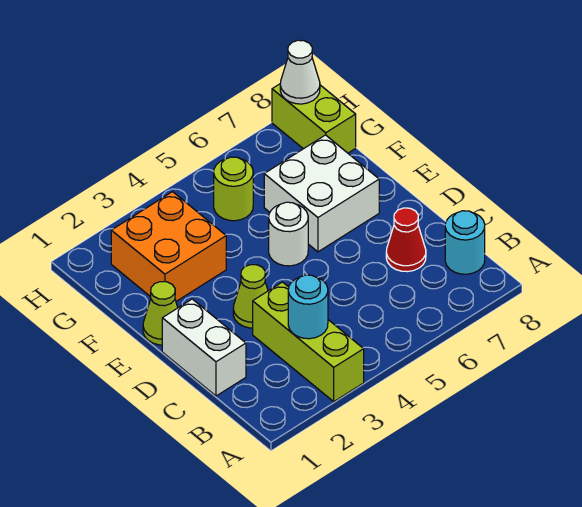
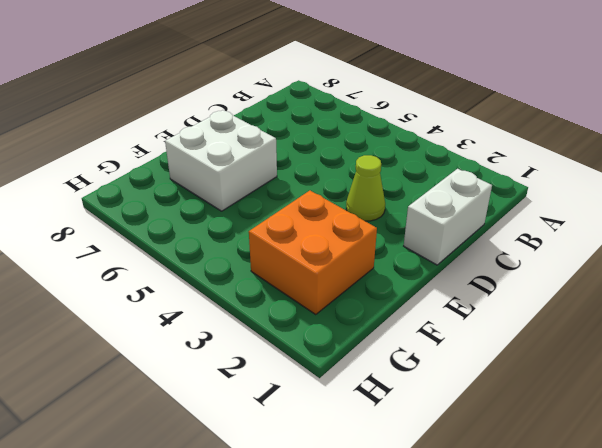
none -> lime 1x3 brick [253,282,364,401]
none -> cyan 1x1 round brick [445,211,485,274]
none -> red 1x1 cone [386,208,426,272]

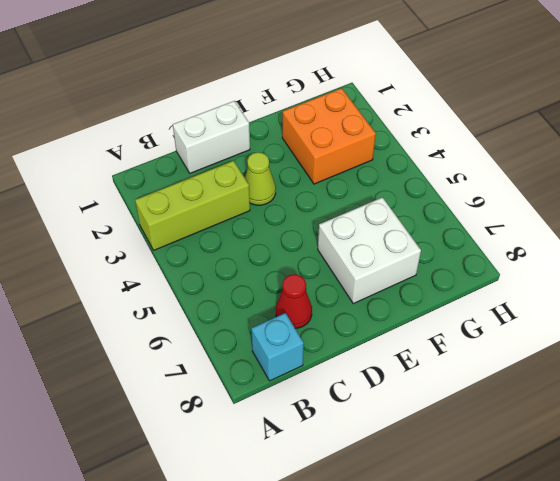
cyan 1x1 brick [251,313,304,381] -> cyan 1x1 round brick [445,211,485,274]
none -> lime 1x1 cone [143,282,178,345]
none -> white 1x1 round brick [269,202,308,266]
none -> lime 1x1 round brick [214,157,253,221]

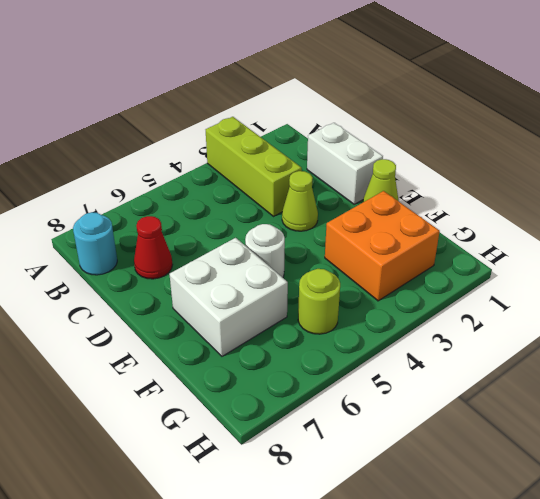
none -> lime 1x2 brick [272,84,356,153]
none -> cyan 1x1 round brick [288,275,328,339]
none -> white 1x1 cone [280,40,320,104]

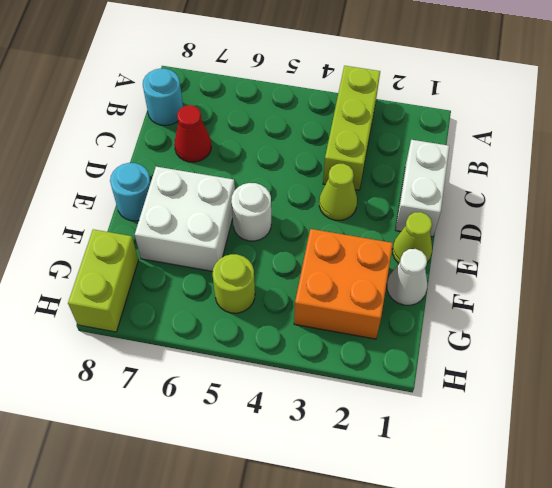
cyan 1x1 round brick [110,163,151,221] -> cyan 1x1 round brick moved to [288,275,328,339]
white 1x1 cone [387,249,427,305] -> white 1x1 cone moved to [280,40,320,104]

